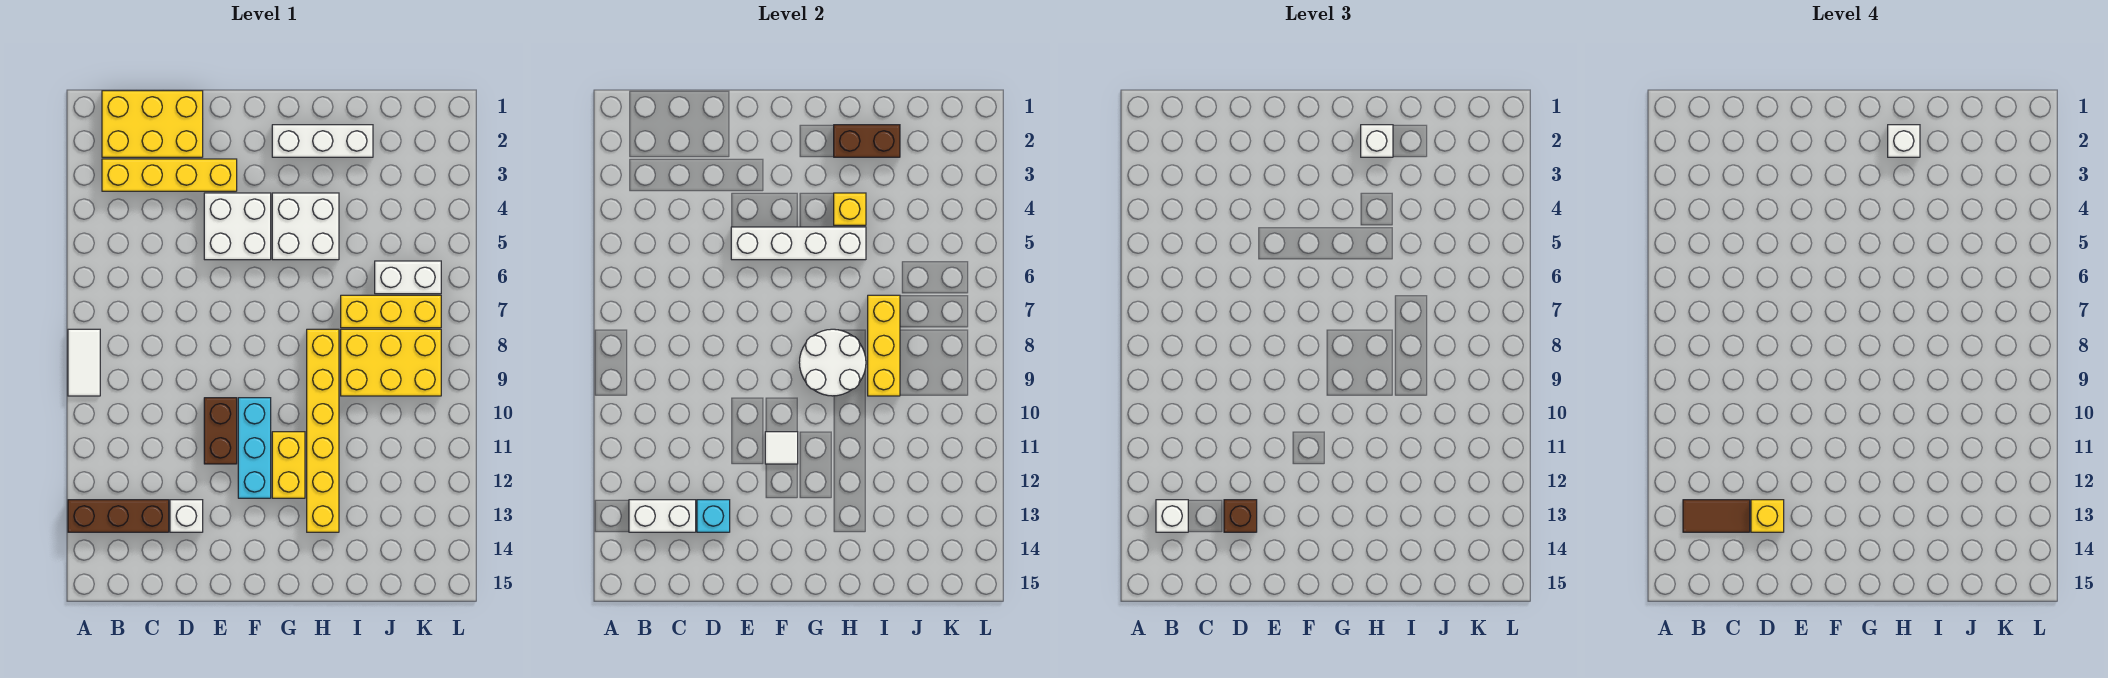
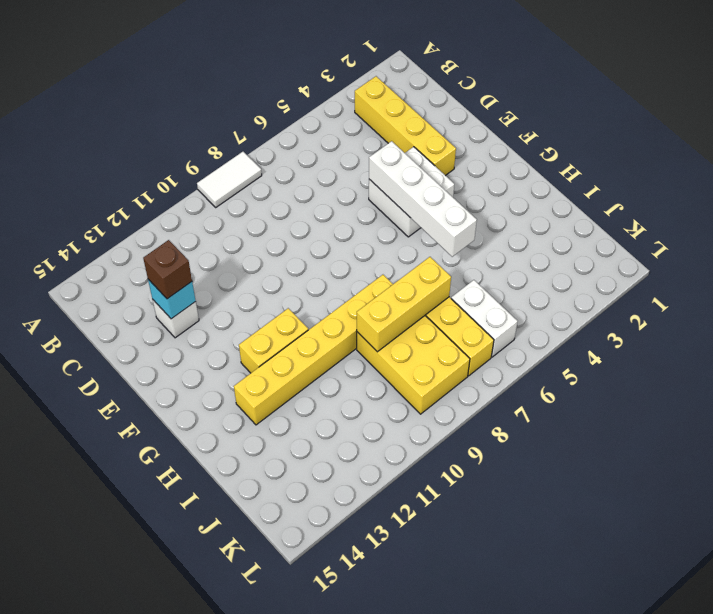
none -> brown 1x3 brick [68,500,169,532]
none -> yellow 2x3 brick [102,91,203,157]
none -> brown 1x2 brick [204,398,237,464]

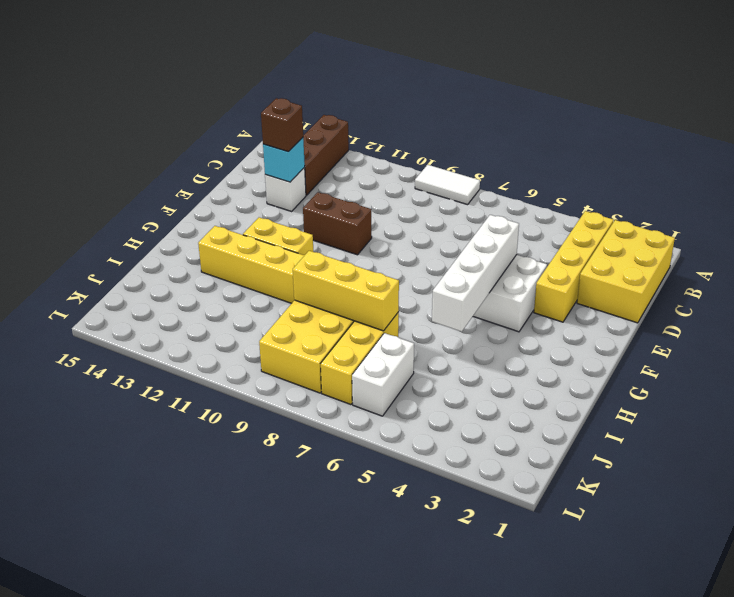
none -> cyan 1x3 brick [238,398,271,498]
none -> white 1x3 brick [272,125,373,157]
none -> white 2x2 brick [272,193,339,260]

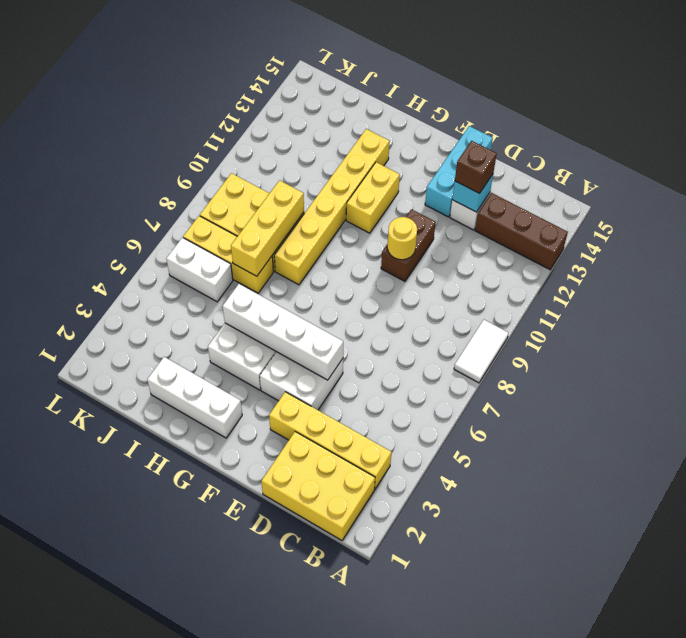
yellow 1x1 round brick [387,217,417,260] -> none
cyan 1x3 brick [425,126,493,217] -> cyan 1x3 brick moved to [238,398,271,498]
none -> white 1x2 brick [629,500,696,532]
none -> white 1x1 tile [765,432,798,464]
none -> white 2x2 round brick [799,329,866,396]

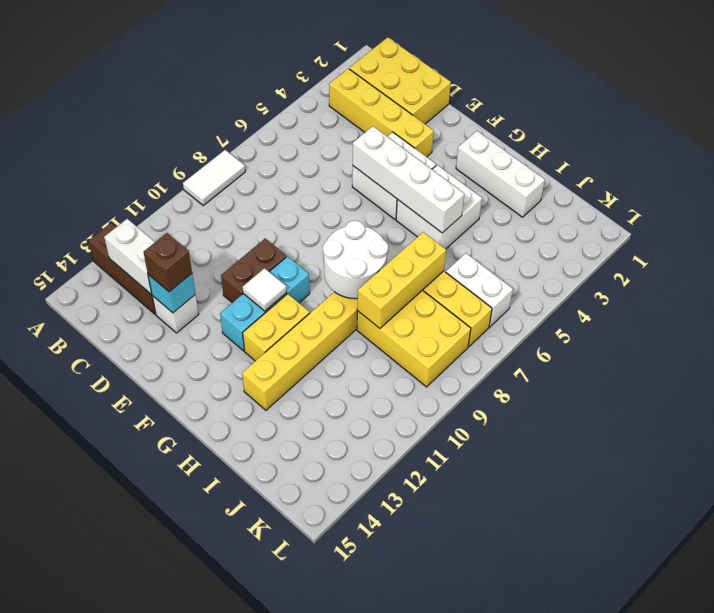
none -> brown 1x2 brick [834,125,900,157]
none -> yellow 1x1 brick [834,193,866,225]
none -> white 1x1 brick [1156,500,1188,532]

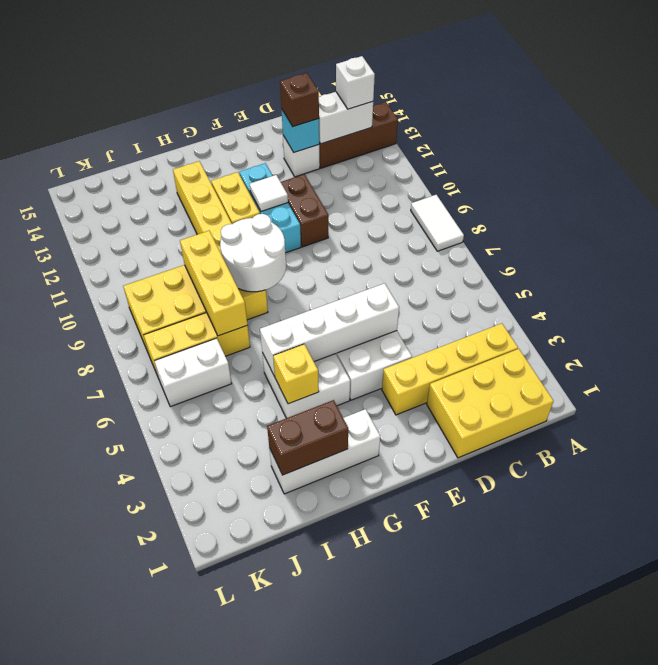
none -> white 1x1 brick [1361,125,1393,157]
none -> brown 1x2 tile [1683,500,1750,532]
none -> yellow 1x1 brick [1751,500,1784,532]

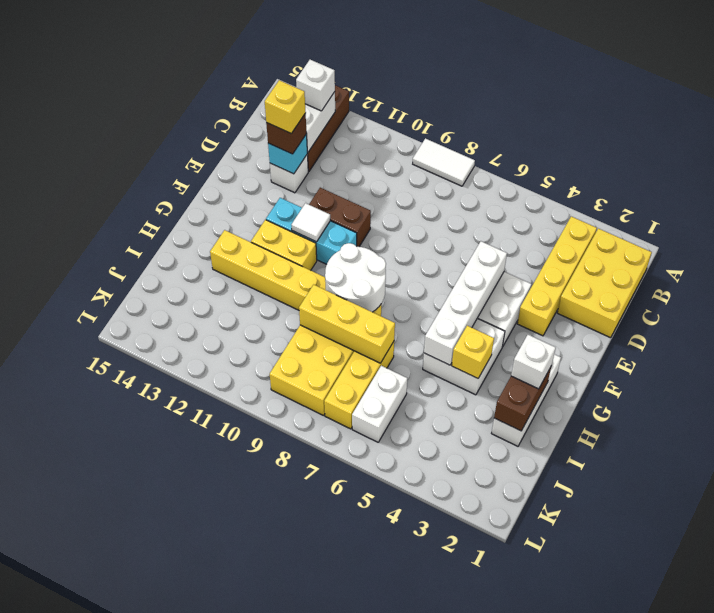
none -> brown 1x2 tile [1683,500,1750,532]
none -> white 1x1 brick [1888,125,1920,157]

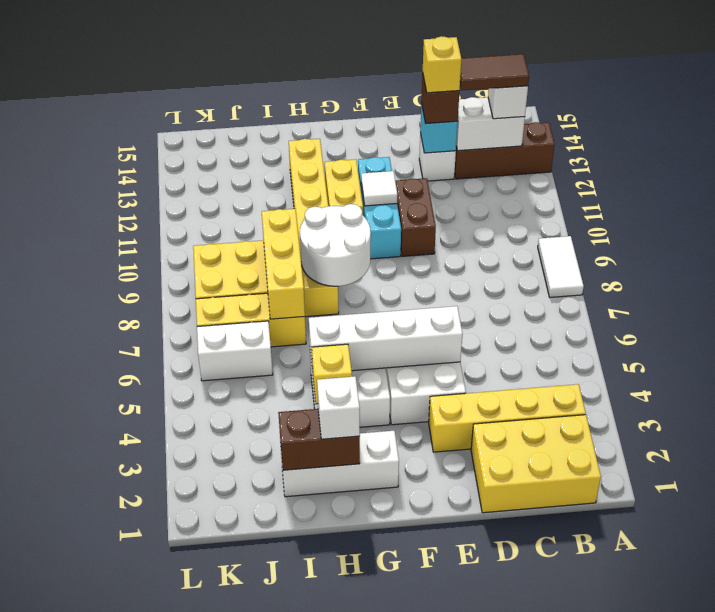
none -> white 1x1 brick [1888,125,1920,157]

